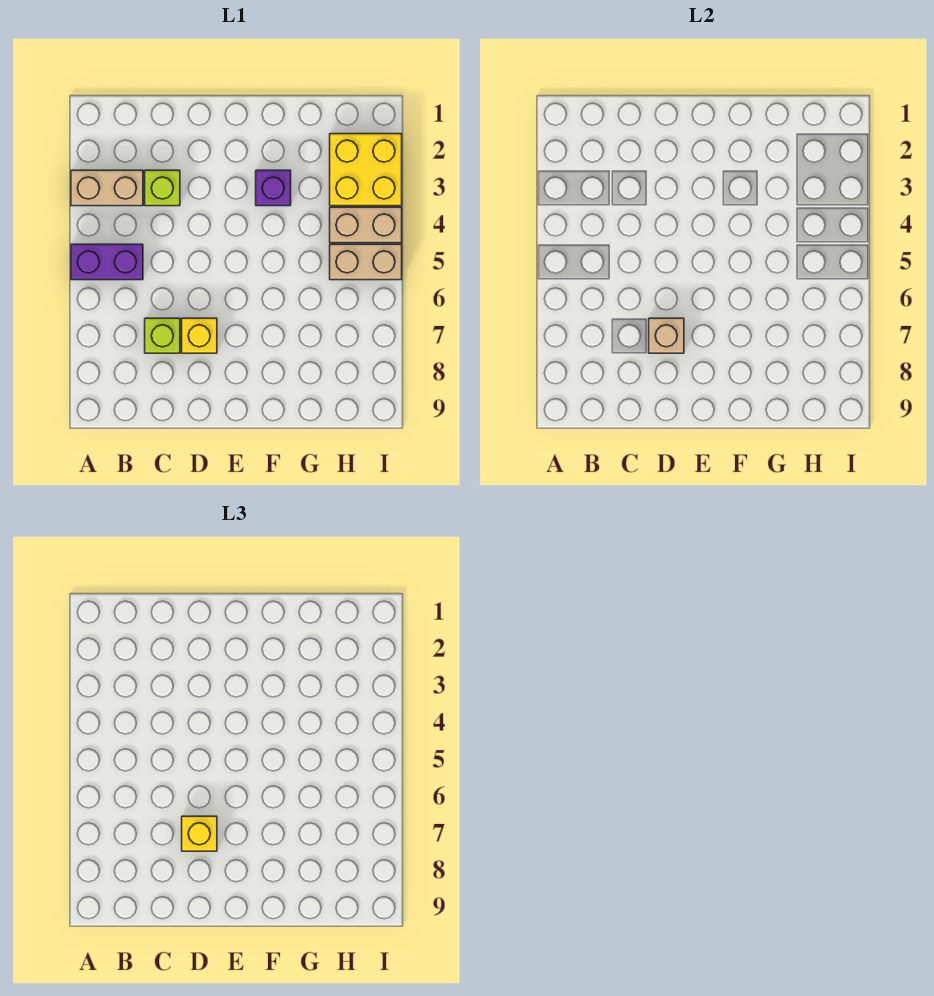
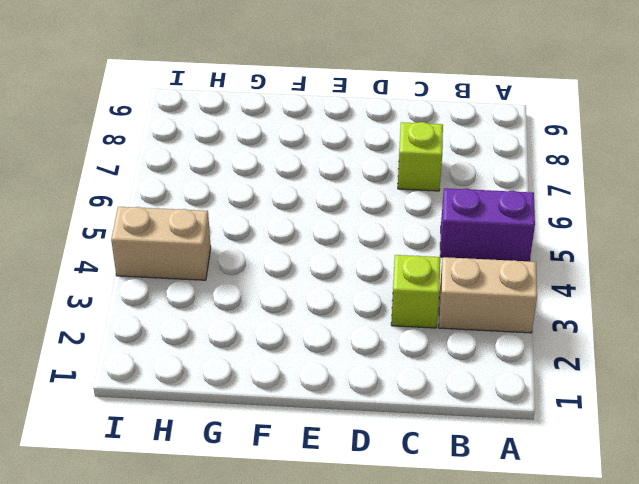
none -> yellow 1x1 brick [182,318,217,353]
none -> purple 1x1 brick [256,170,291,206]

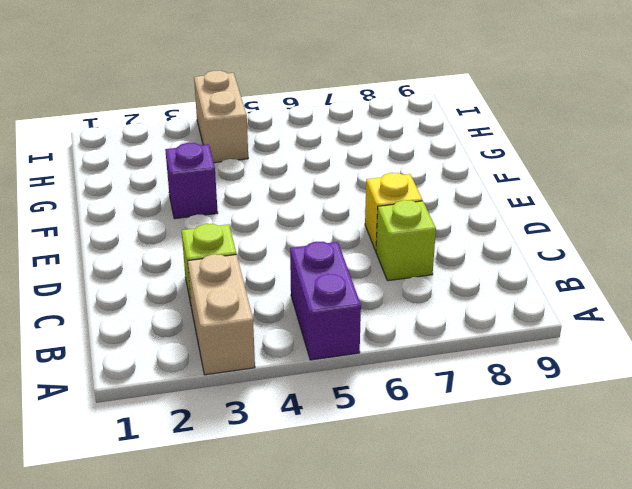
none -> yellow 2x2 brick [330,134,402,206]
none -> tan 1x2 brick [330,244,402,280]

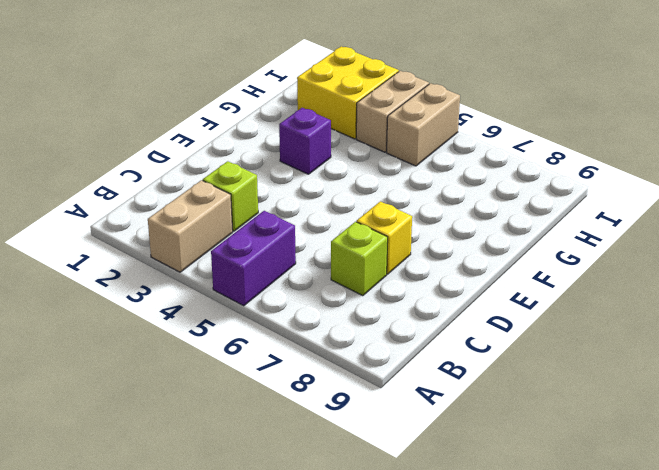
none -> tan 1x1 brick [649,318,684,353]
none -> yellow 1x1 brick [182,816,217,851]

